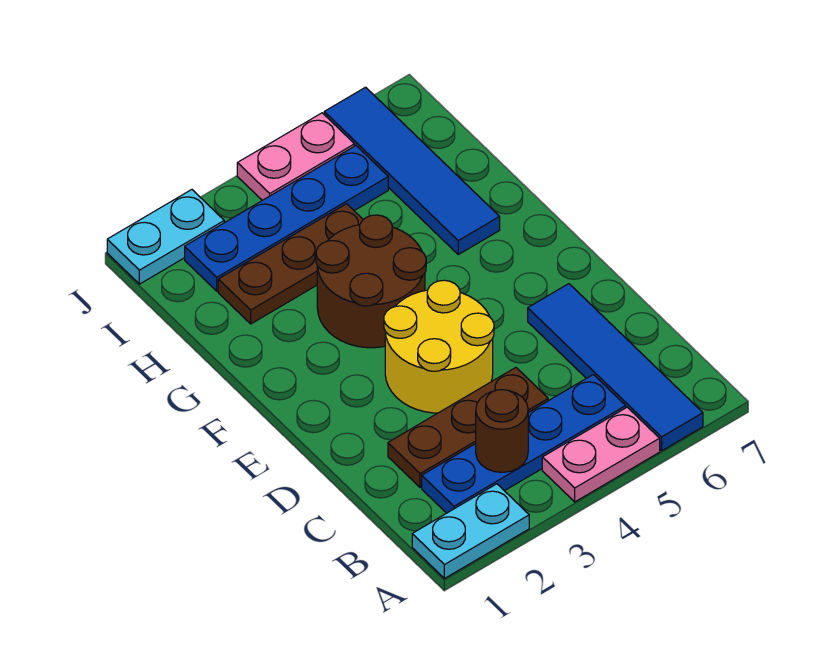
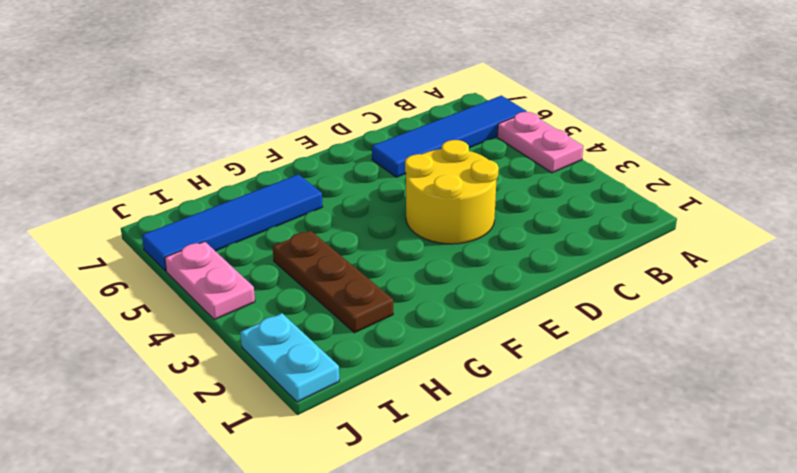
none -> cyan 1x2 plate [412,484,529,579]
none -> blue 1x4 plate [422,375,626,513]
none -> brown 1x3 plate [388,368,548,488]

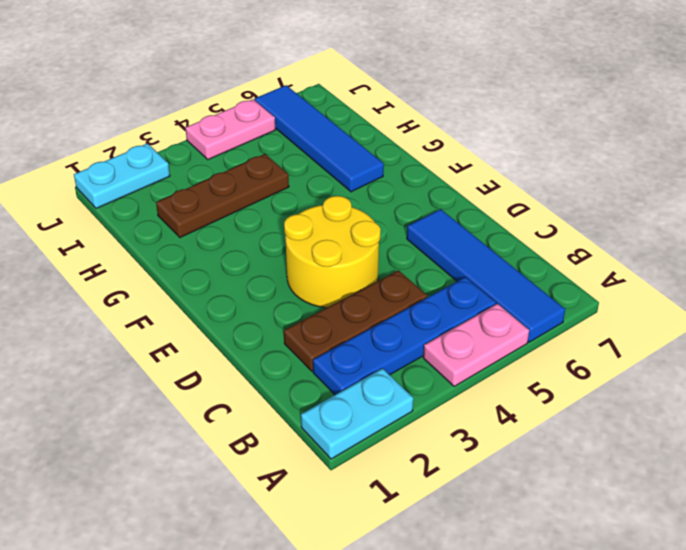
none -> brown 2x2 round brick [316,215,426,348]
none -> blue 1x4 plate [185,146,388,291]
none -> brown 1x1 round brick [476,390,528,472]

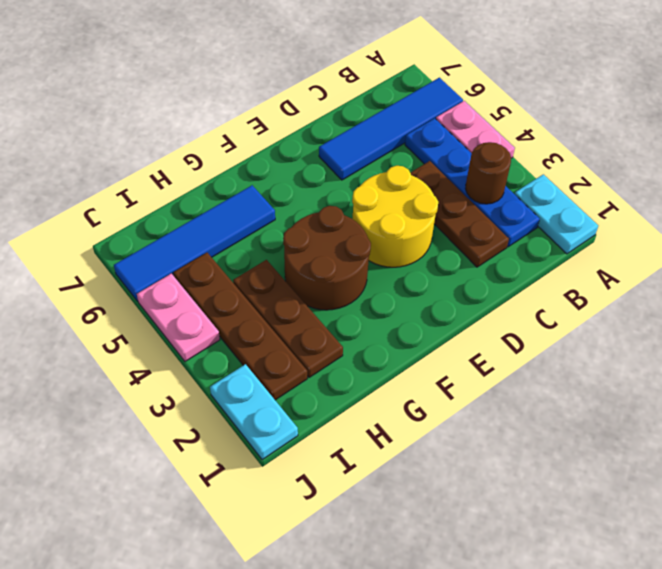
brown 1x4 plate [173,253,307,400] -> blue 1x4 plate [185,146,388,291]

